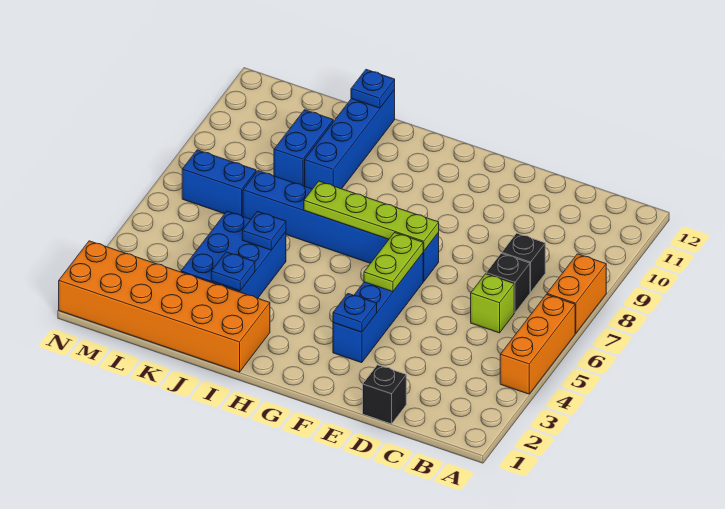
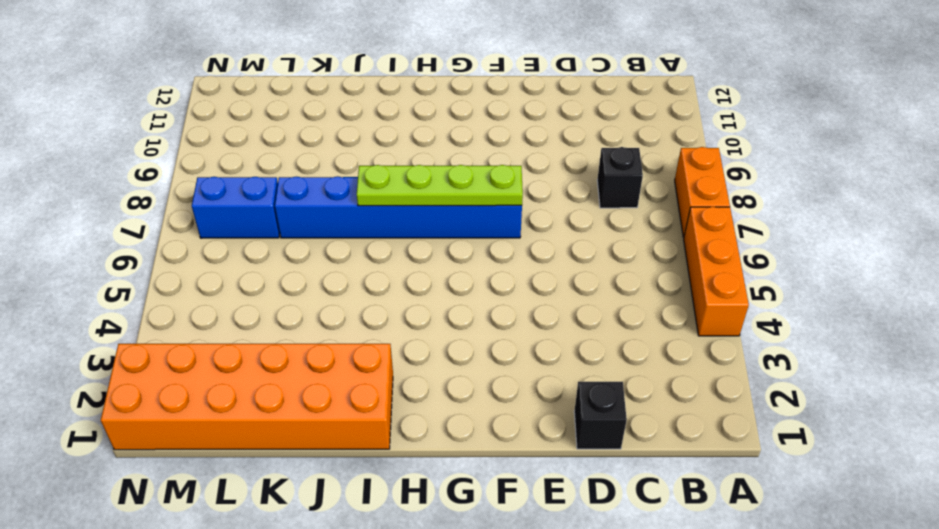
none -> lime 1x1 brick [471,274,514,333]
none -> black 1x1 brick [486,253,530,313]
none -> blue 1x4 brick [333,253,423,363]

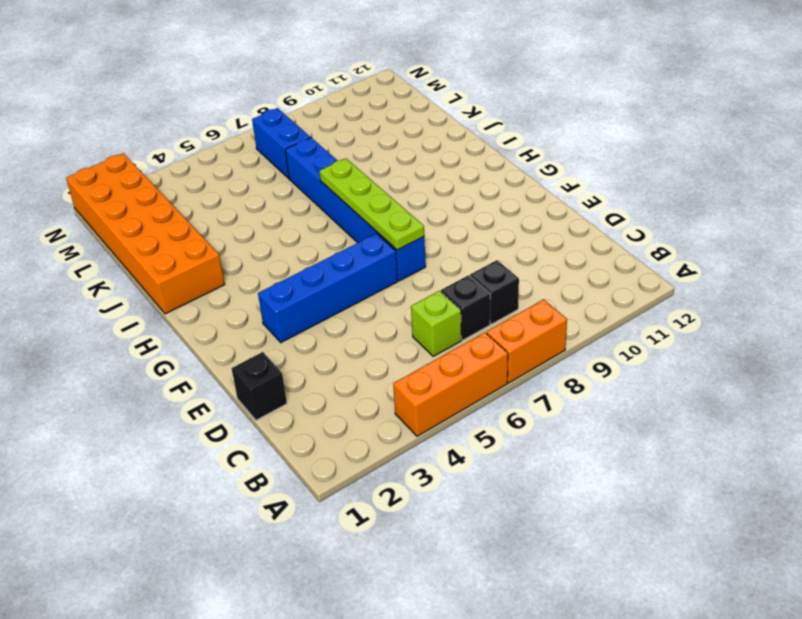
none -> blue 2x3 brick [181,211,286,298]
none -> blue 1x4 brick [305,90,395,189]
none -> blue 1x2 brick [274,110,333,186]

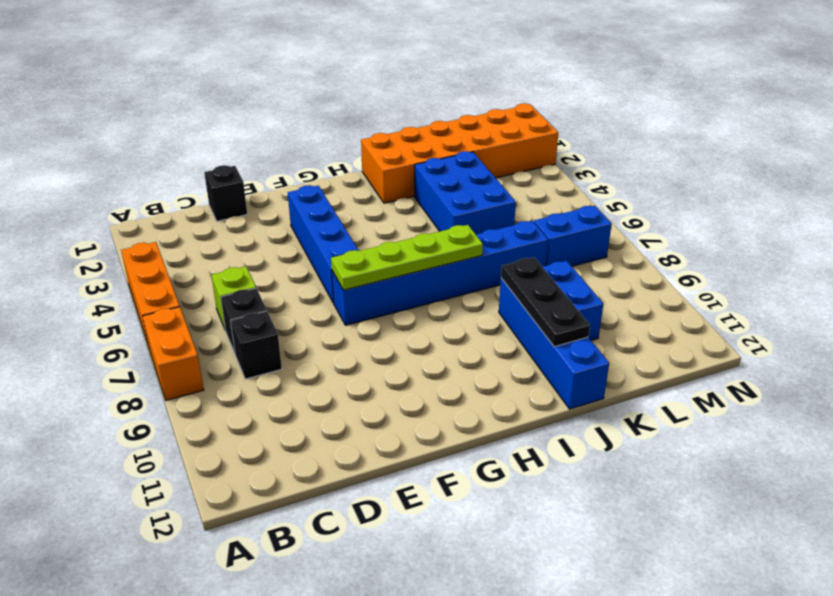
black 1x3 plate [501,257,590,347] -> none
none -> blue 1x1 plate [333,294,377,332]
none -> lime 1x2 plate [364,233,423,292]
none -> blue 1x1 plate [211,252,255,291]

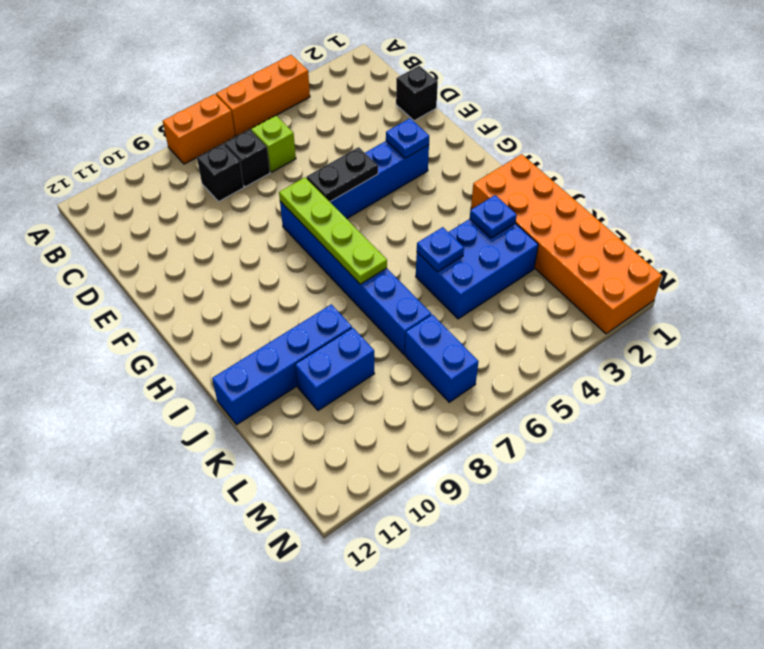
black 1x2 plate [307,147,378,202] -> lime 1x2 plate [364,233,423,292]
none -> blue 1x1 plate [351,70,395,108]

